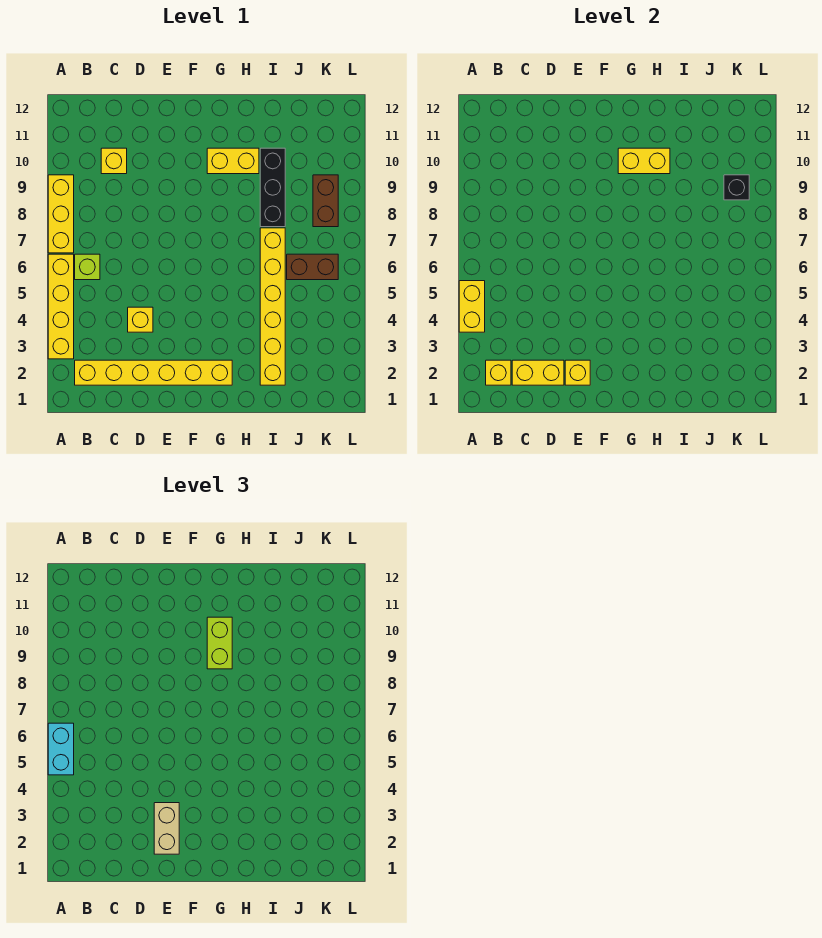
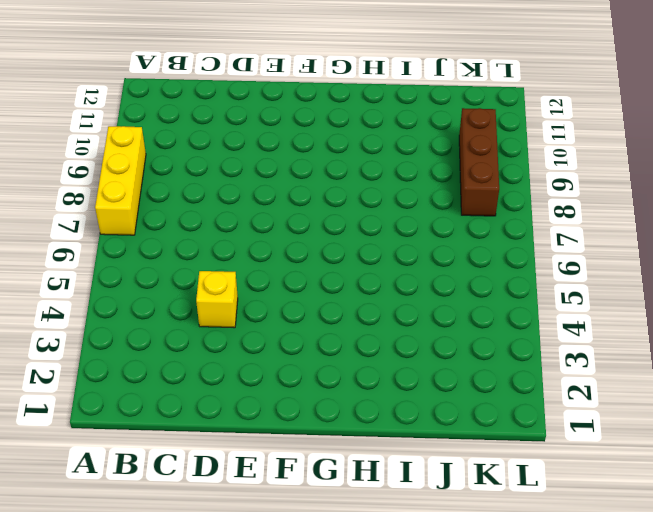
brown 1x3 brick [459,108,499,216] -> brown 1x2 brick [313,175,338,227]
none -> yellow 1x4 brick [48,254,74,359]
none -> yellow 1x6 brick [75,360,232,385]
none -> lime 1x1 brick [75,254,100,280]

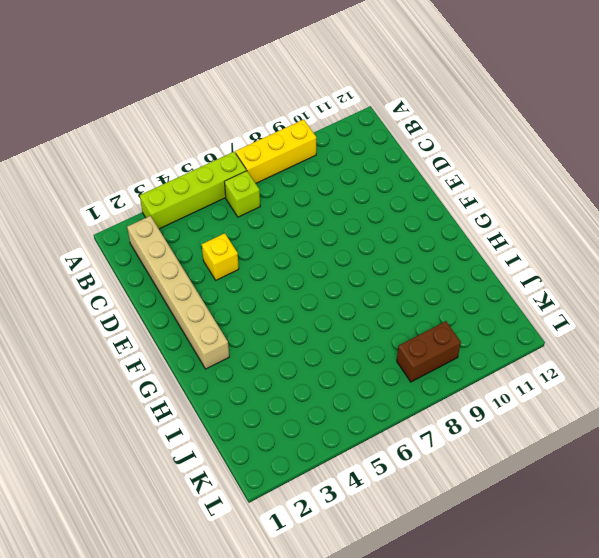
lime 1x4 brick [140,152,247,229] -> yellow 1x4 brick [48,254,74,359]
tan 1x6 brick [127,216,229,369] -> yellow 1x6 brick [75,360,232,385]
none -> yellow 1x1 brick [101,148,127,174]
none -> yellow 1x2 brick [207,148,259,174]
none -> yellow 1x6 brick [260,228,285,385]

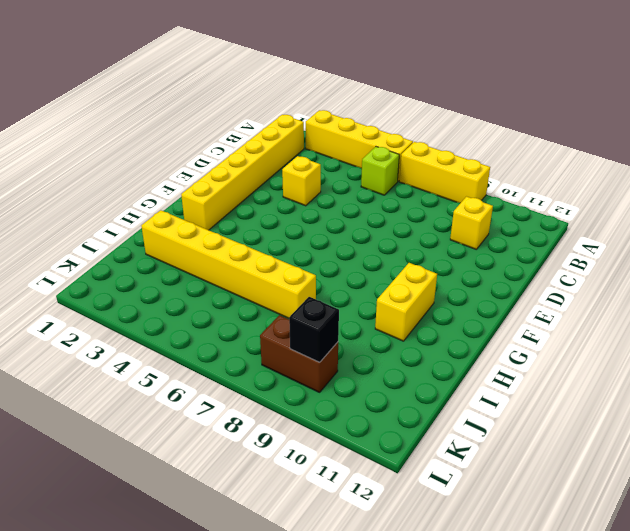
none -> black 1x3 brick [260,148,285,227]
none -> brown 1x2 brick [287,254,338,280]
none -> yellow 1x2 brick [459,281,485,332]

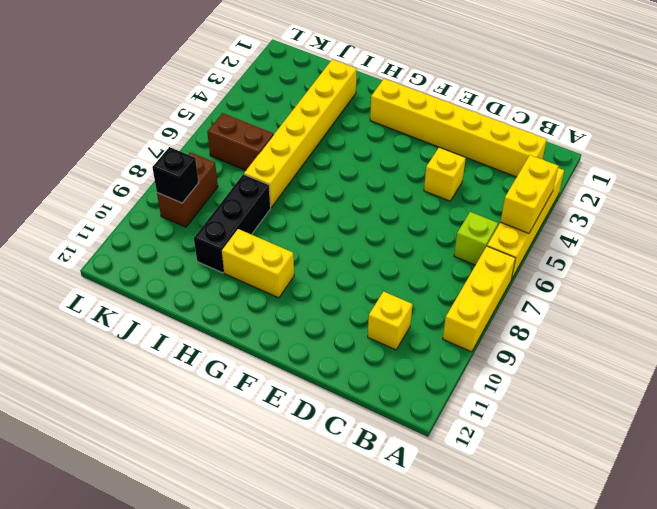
none -> yellow 1x1 brick [486,360,511,385]
none -> yellow 1x2 brick [512,360,564,385]
none -> yellow 1x1 brick [565,360,590,385]

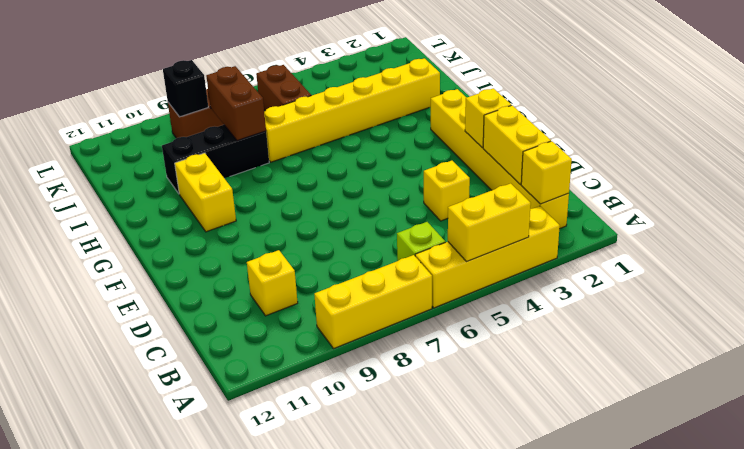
brown 1x2 brick [206,66,266,141] -> none
none -> yellow 1x2 brick [618,148,670,174]
none -> cyan 1x2 brick [48,723,74,775]
none -> tan 1x2 brick [154,803,179,854]

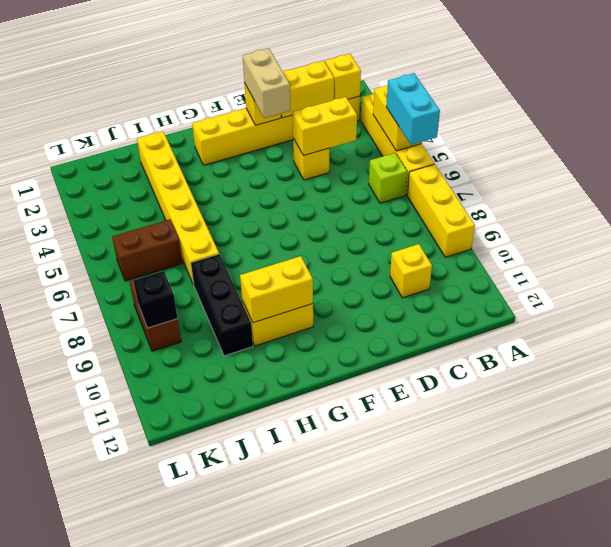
yellow 1x2 brick [292,97,357,156] -> none
none -> lime 1x2 brick [207,617,232,669]

